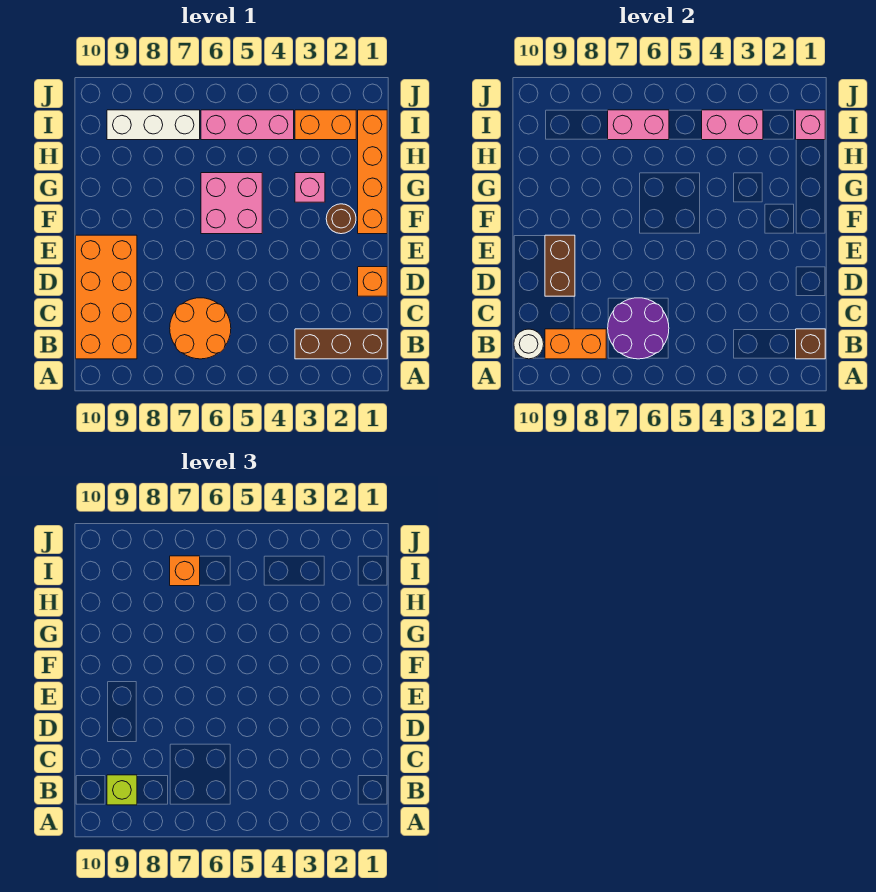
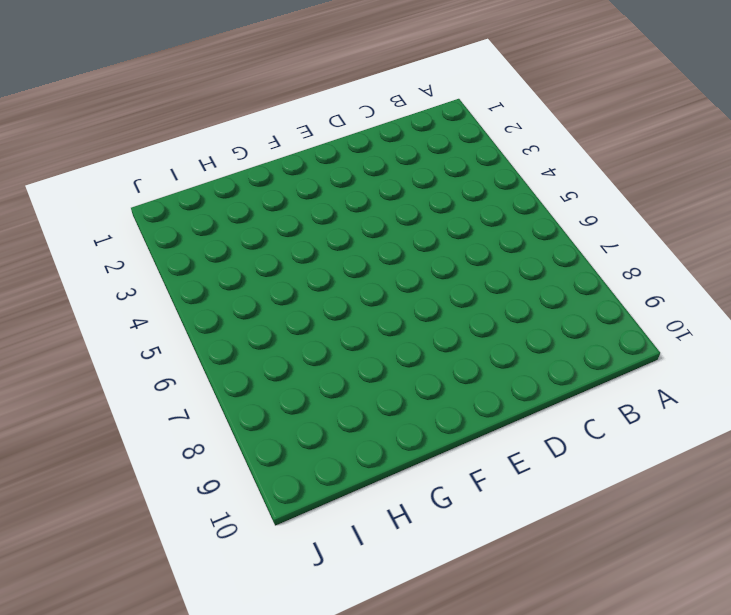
none -> brown 1x3 brick [295,329,387,359]
none -> orange 2x2 round brick [170,298,231,359]
none -> orange 2x4 brick [76,235,137,359]

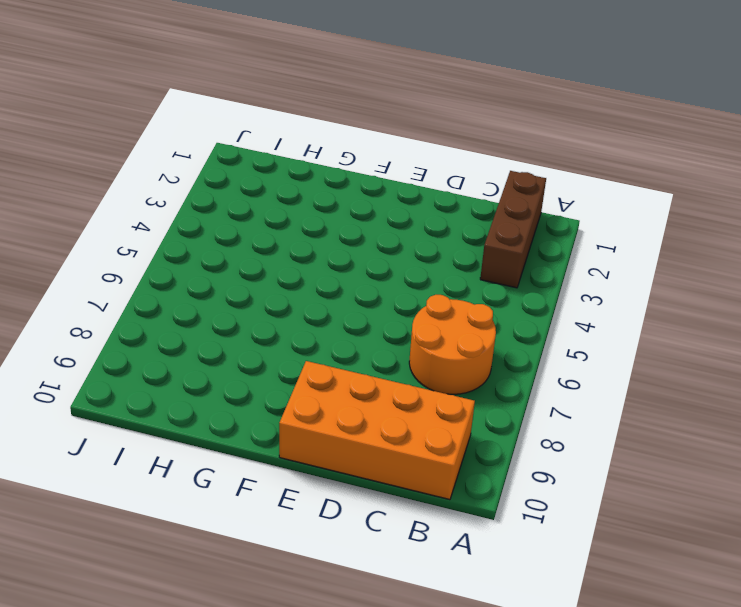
none -> orange 1x1 brick [358,267,387,296]
none -> orange 1x4 brick [358,110,387,234]
none -> brown 1x1 round brick [326,204,356,234]

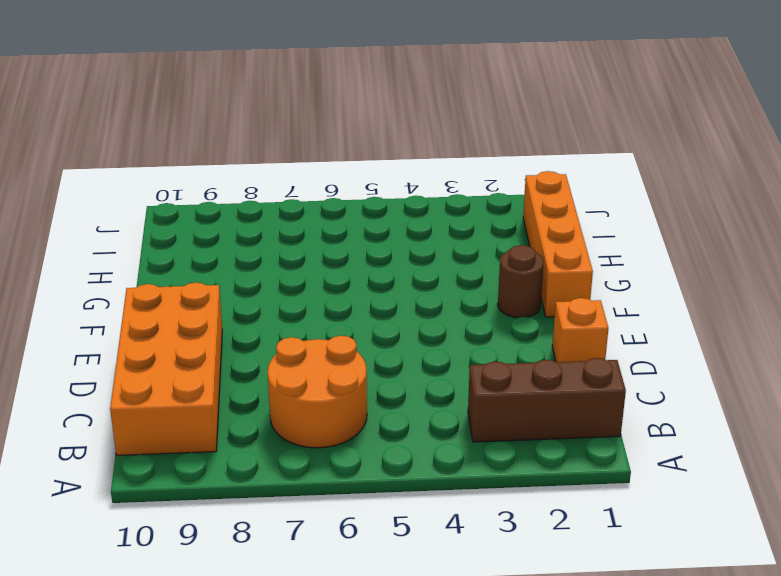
none -> pink 2x2 brick [201,173,262,234]
none -> pink 1x1 brick [295,173,325,202]
none -> orange 1x2 brick [295,110,356,140]

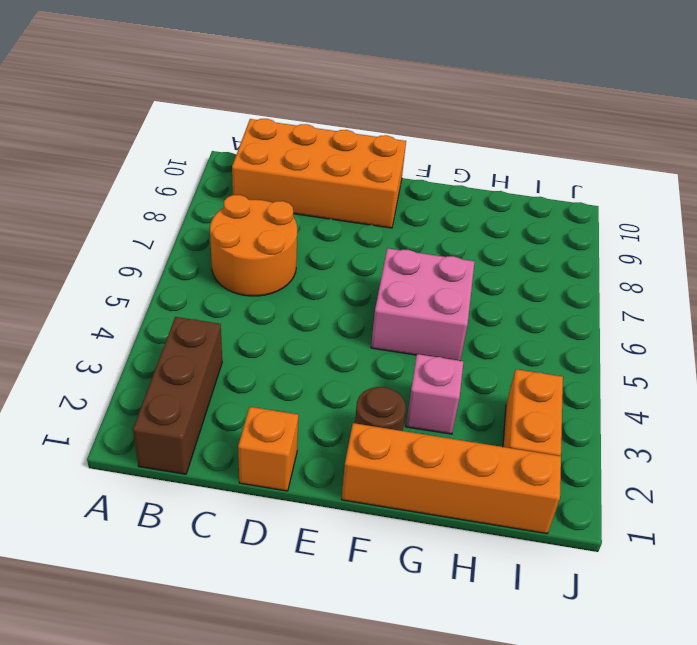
none -> pink 1x3 brick [201,110,294,140]
none -> white 1x3 brick [107,110,200,140]
none -> brown 1x1 brick [796,329,825,359]

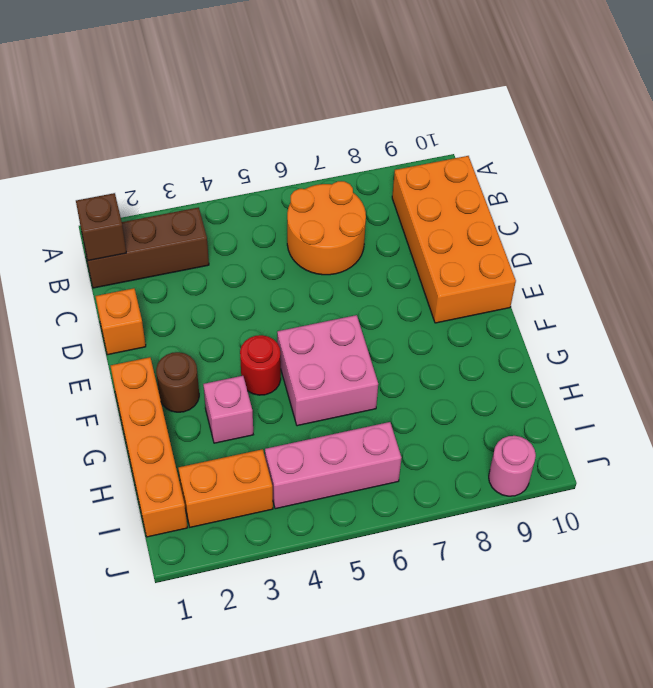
red 1x1 round brick [240,335,281,395] -> none
pink 1x1 round brick [489,436,536,496] -> none
none -> white 1x3 brick [107,110,200,140]
none -> purple 2x2 round brick [608,298,669,359]
none -> orange 1x2 brick [545,329,606,359]

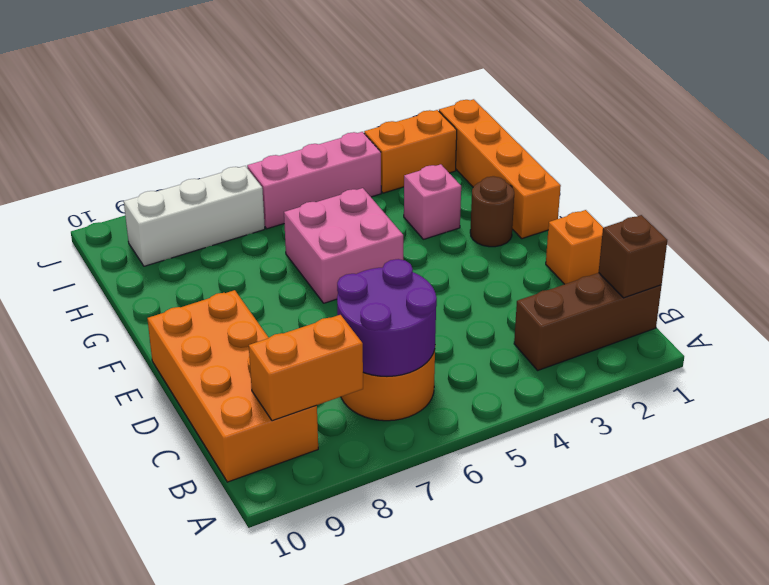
none -> white 1x1 round brick [514,329,544,359]
none -> brown 1x2 brick [545,235,575,296]
none -> pink 1x1 brick [796,110,825,140]

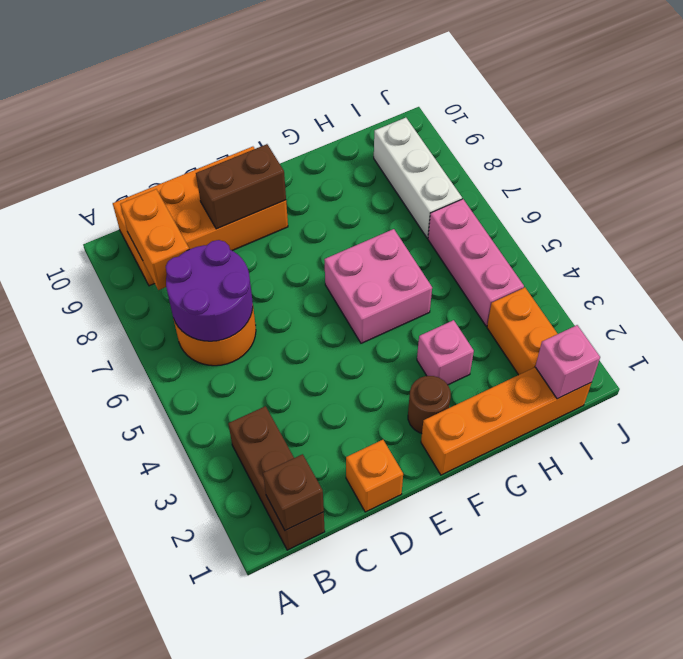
none -> white 1x1 round brick [514,329,544,359]
none -> pink 1x2 brick [702,110,763,140]
none -> pink 1x2 brick [608,110,669,140]

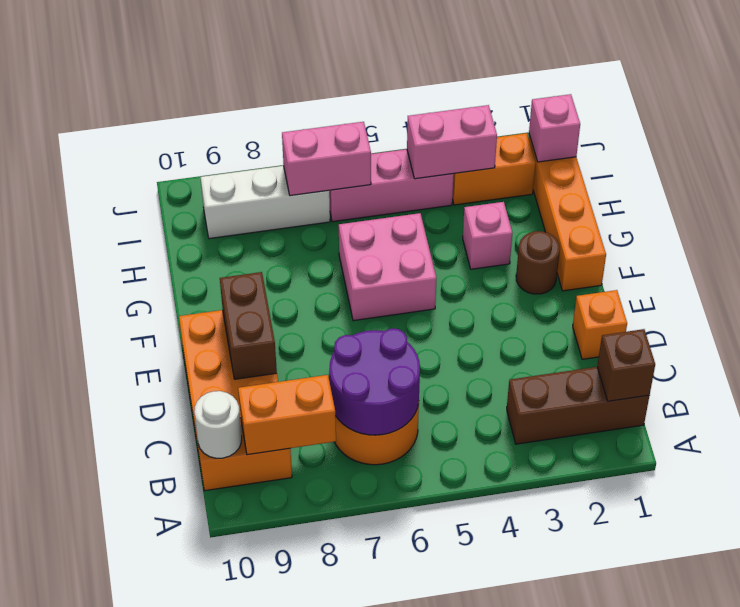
none -> lime 1x1 brick [107,775,137,805]
none -> orange 1x1 brick [170,556,200,586]

